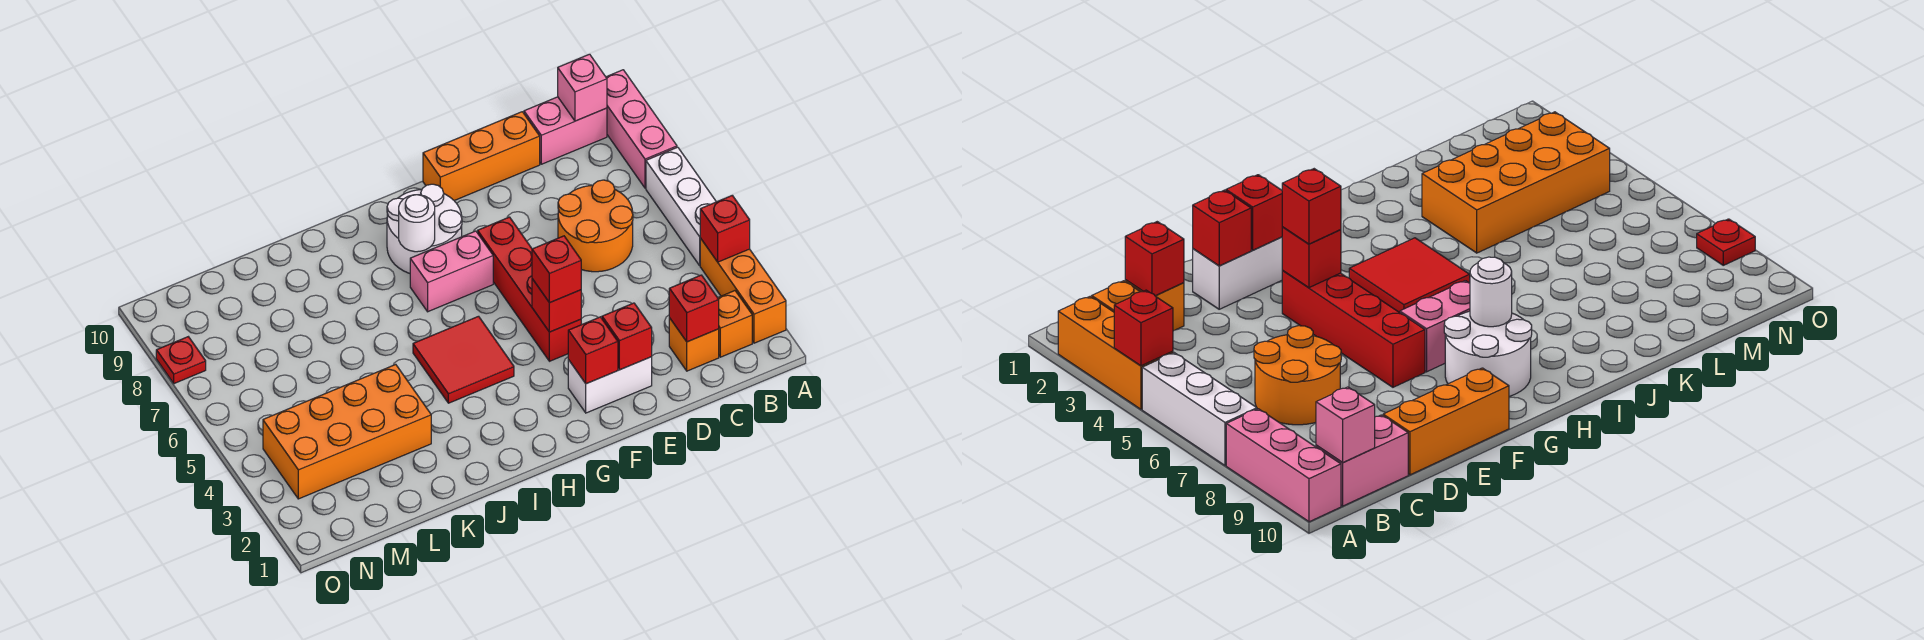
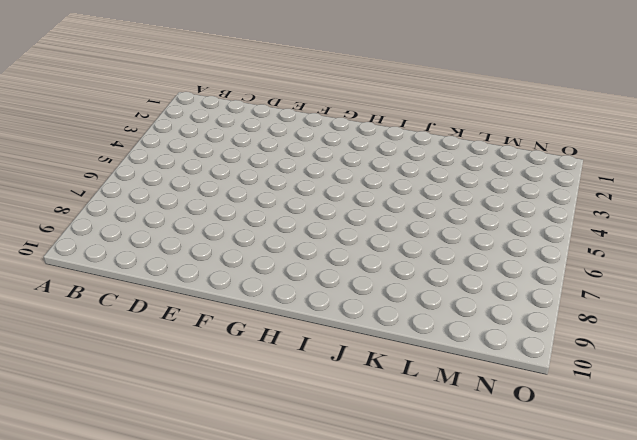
none -> orange 1x3 brick [700,238,786,343]
none -> white 1x3 brick [646,147,716,265]
none -> pink 1x3 brick [606,70,677,188]

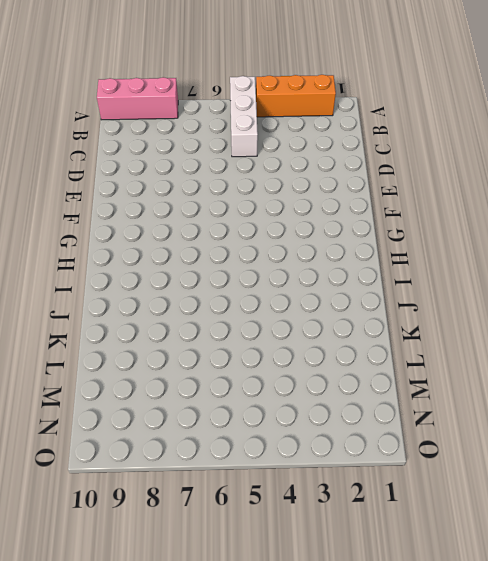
white 1x3 brick [230,76,258,157] -> white 1x3 brick turned to [646,147,716,265]
none -> orange 1x1 brick [718,291,752,357]
none -> pink 1x2 brick [524,97,607,164]
none -> orange 1x1 brick [669,318,719,371]

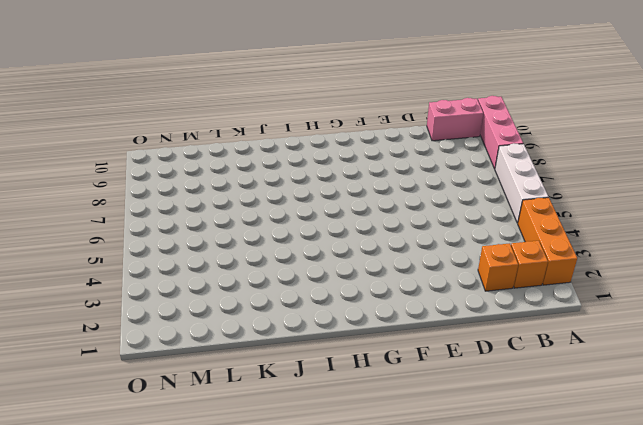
none -> orange 2x2 round brick [558,180,633,272]
none -> orange 1x3 brick [423,112,540,201]
none -> white 1x2 brick [568,357,652,413]

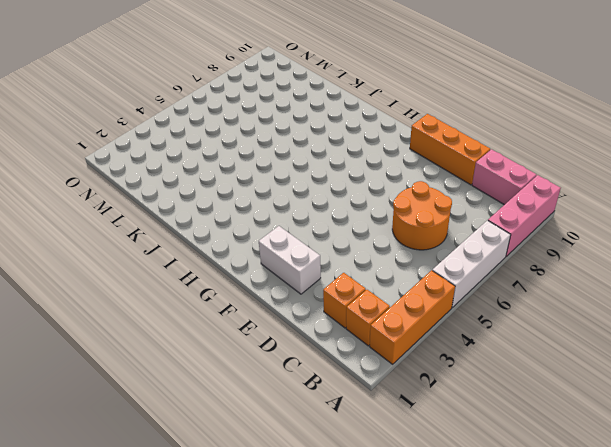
none -> red 1x4 brick [478,217,581,361]
none -> pink 1x2 brick [410,231,493,312]
none -> white 2x2 round brick [387,184,462,273]

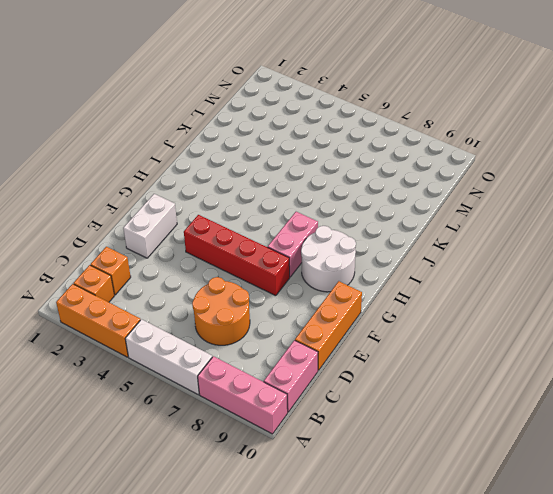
none -> red 2x2 tile [413,316,514,403]
none -> orange 2x4 brick [263,364,431,499]
none -> red 1x1 plate [156,337,206,384]

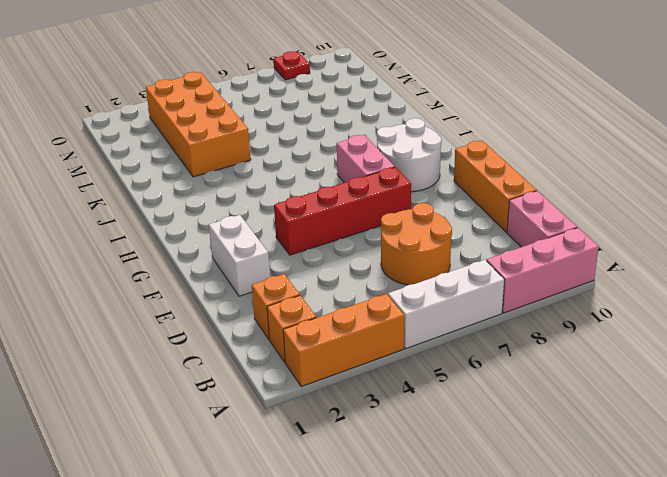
none -> red 2x2 tile [413,316,514,403]
none -> red 1x1 brick [700,195,750,262]
none -> pink 1x1 brick [558,54,607,121]

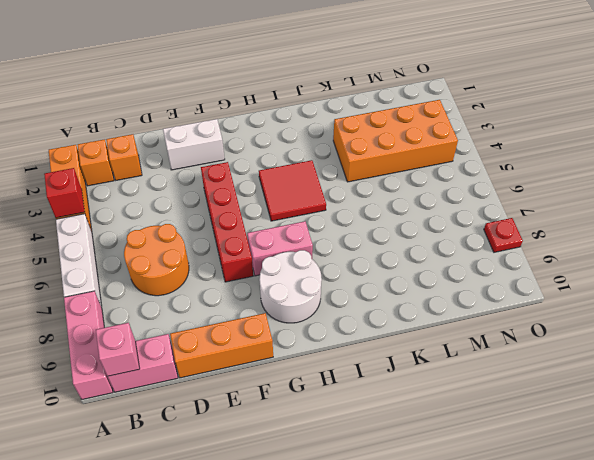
none -> red 1x1 brick [669,275,719,342]
none -> red 1x1 brick [602,303,652,370]
none -> red 1x1 brick [568,317,618,384]

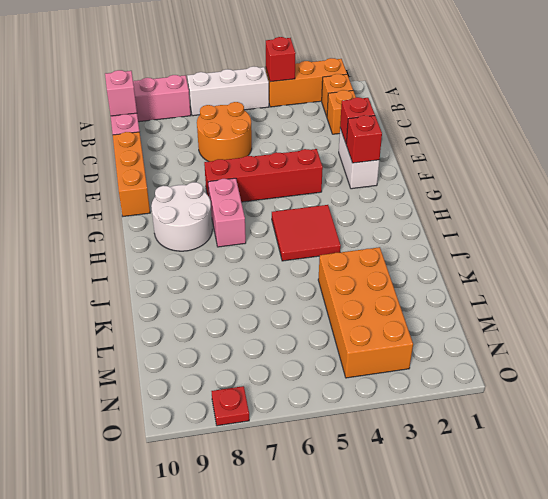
none -> red 1x1 brick [669,275,719,342]
none -> red 1x1 brick [532,279,581,332]
none -> white 1x1 round brick [399,195,435,252]

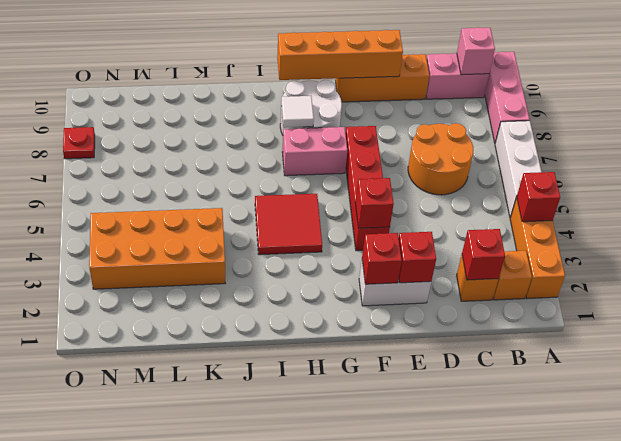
orange 1x4 brick [277,30,403,80] -> none
white 1x1 tile [281,96,314,128] -> white 1x1 round brick [399,195,435,252]
none -> red 1x1 brick [532,236,581,303]

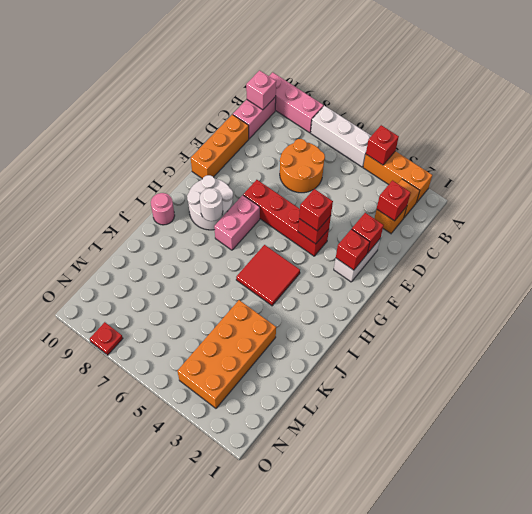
pink 1x1 round brick [151,193,175,225] -> none

